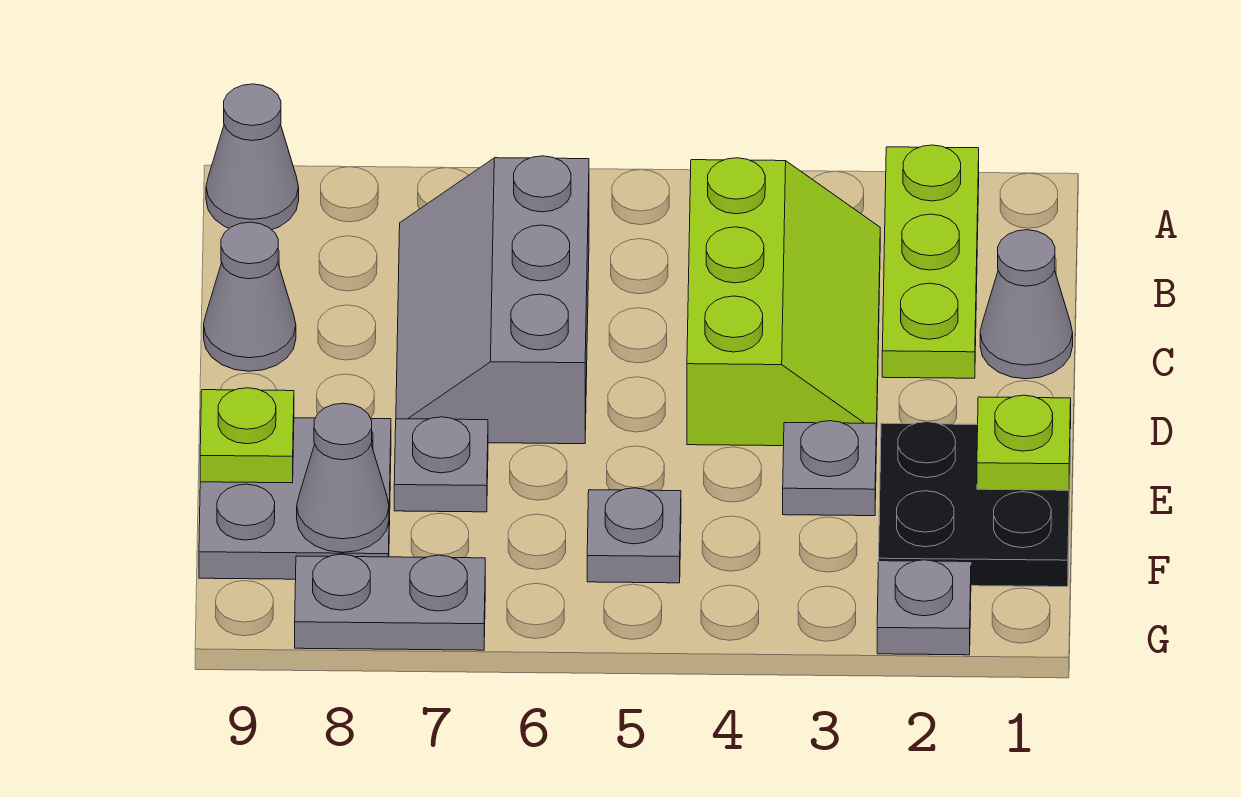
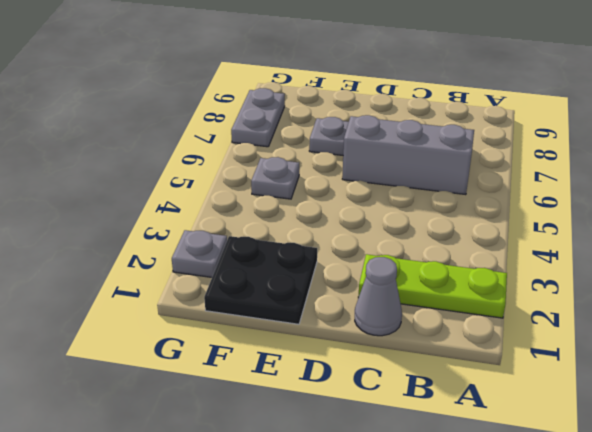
none -> grey 1x1 cone [206,84,299,230]
none -> lime 2x3 slope [687,158,880,446]
none -> grey 1x1 cone [204,222,296,371]

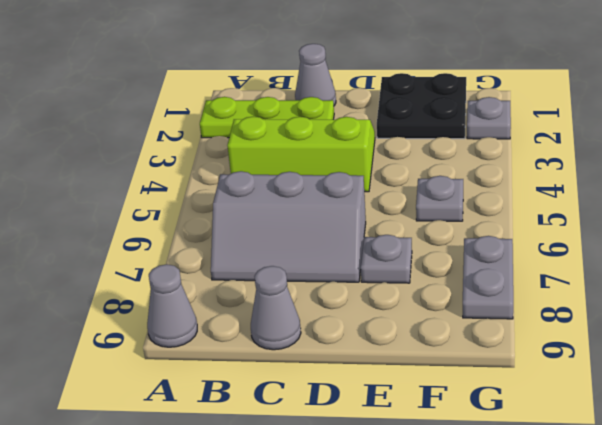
none -> grey 1x1 plate [783,421,876,516]
none -> grey 2x2 plate [199,418,391,579]
none -> lime 1x1 plate [977,395,1071,490]

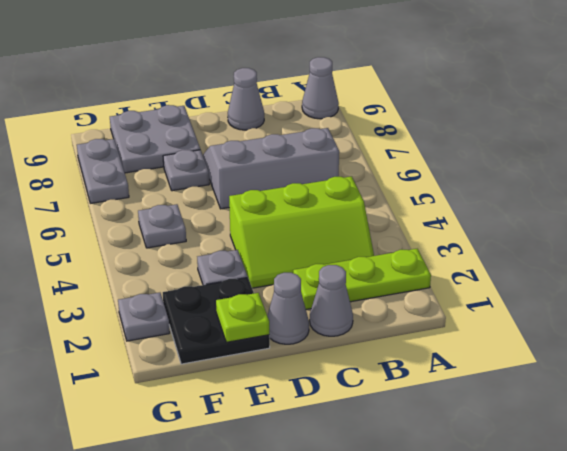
grey 1x1 cone [267,273,309,344] -> grey 1x1 cone moved to [297,403,389,552]
none -> lime 1x1 plate [200,388,294,483]

